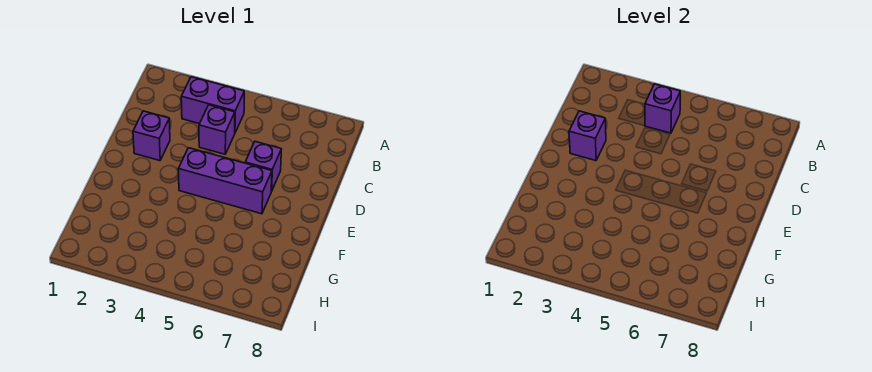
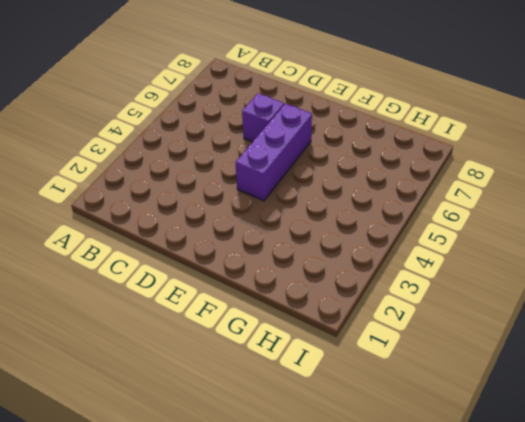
none -> purple 1x2 brick [181,77,244,132]
none -> purple 1x1 brick [199,105,235,154]

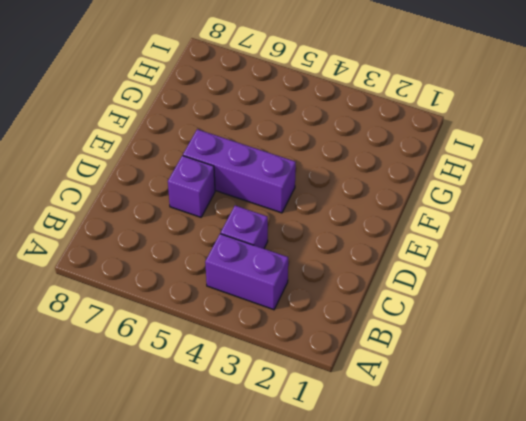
none -> purple 1x1 brick [133,111,170,161]
none -> purple 1x1 brick [645,84,680,133]

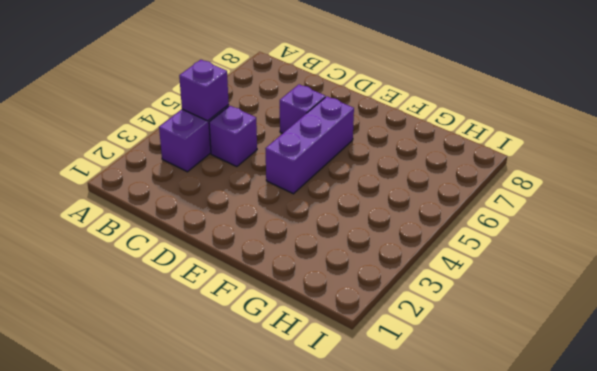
none -> purple 1x1 brick [133,111,170,161]
none -> purple 1x1 brick [569,111,606,161]

